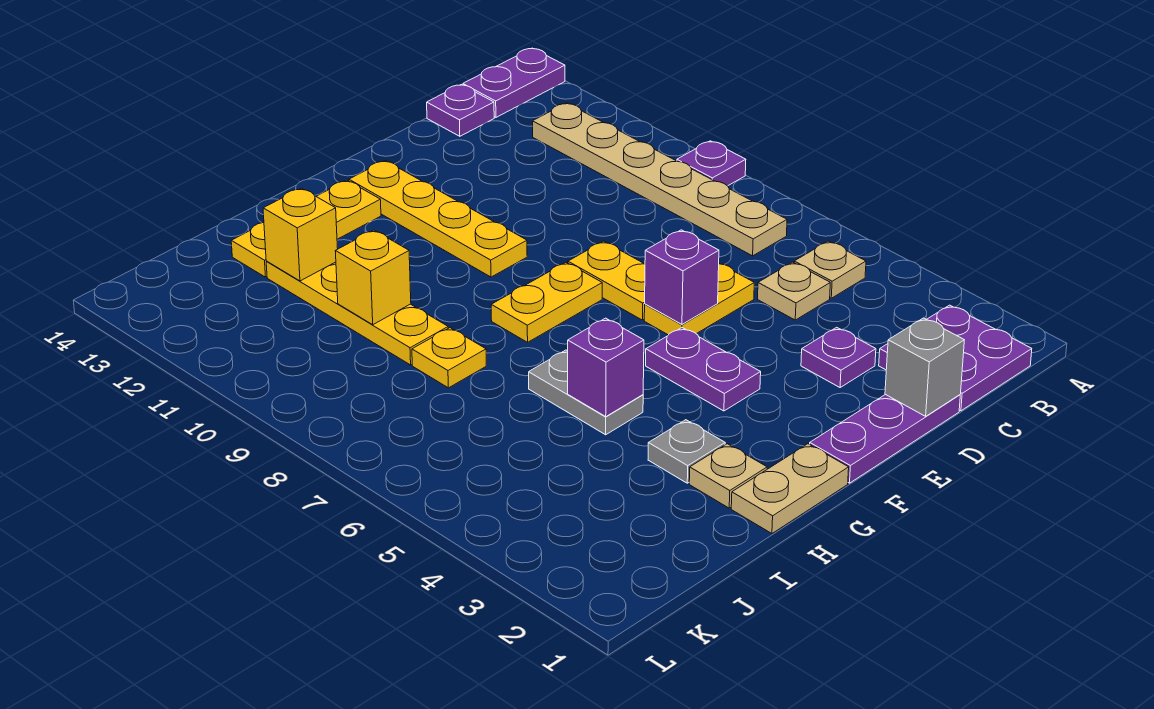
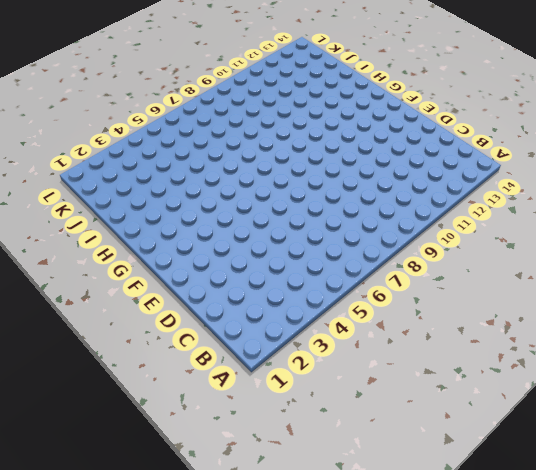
none -> purple 1x1 plate [677,141,746,186]
none -> purple 1x2 plate [463,48,565,117]
none -> purple 2x2 plate [879,305,1032,411]

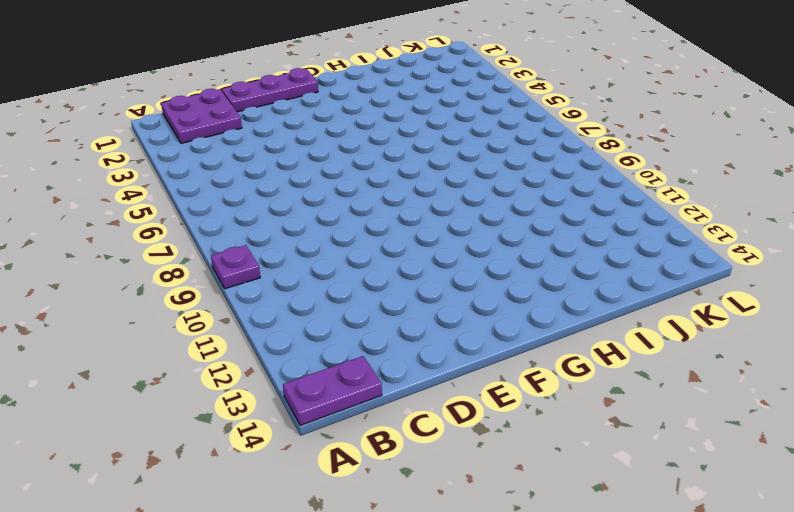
none -> tan 1x1 plate [794,241,866,298]
none -> tan 1x6 plate [533,103,787,256]
none -> tan 1x1 plate [758,262,830,320]

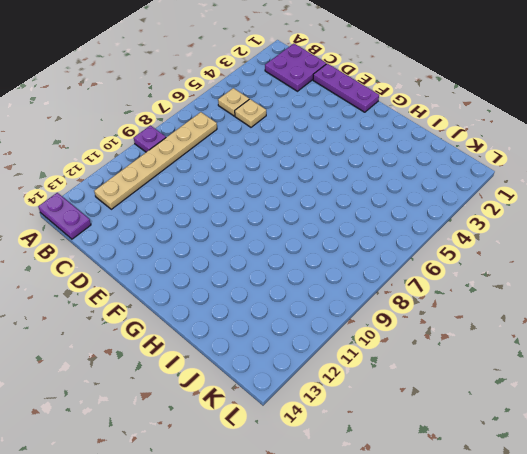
none -> purple 1x1 plate [427,85,494,136]
none -> purple 1x1 plate [801,327,876,388]
none -> yellow 1x2 plate [644,263,754,335]

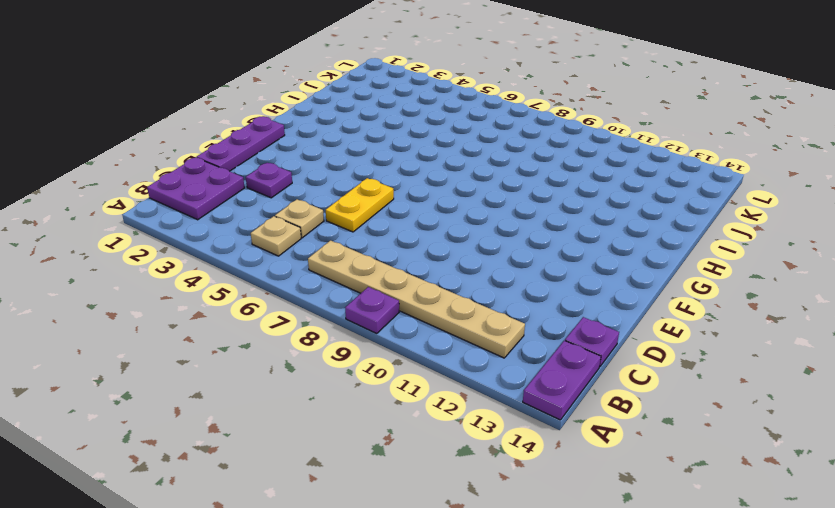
none -> yellow 1x2 plate [568,241,645,320]
none -> purple 1x2 plate [646,328,761,411]
none -> yellow 1x2 plate [491,262,602,342]

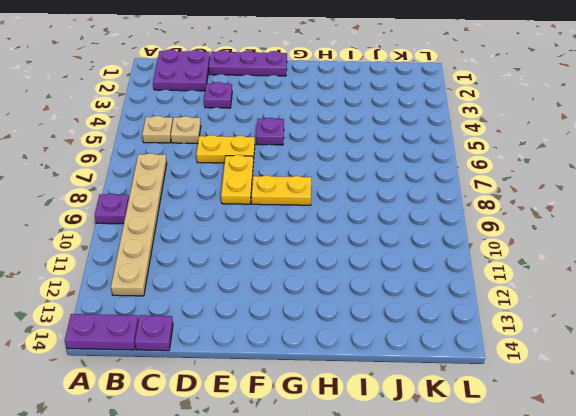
purple 1x1 plate [256,118,284,145] -> purple 1x2 plate [646,328,761,411]
none -> yellow 1x4 plate [349,161,527,277]
none -> tan 1x2 plate [731,444,849,534]
none -> yellow 1x3 plate [231,180,381,277]

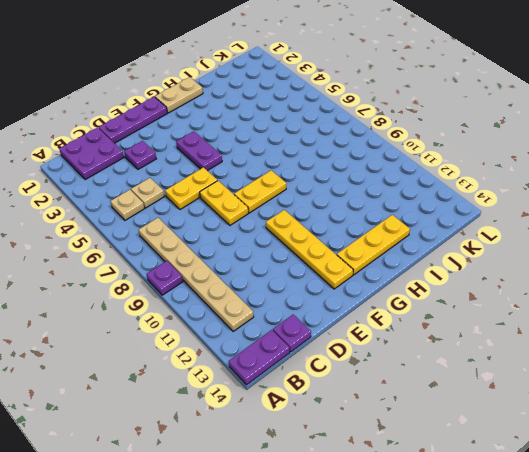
none -> tan 1x1 plate [689,444,767,508]
none -> grey 1x1 plate [648,420,725,483]
none -> grey 1x2 plate [529,350,643,435]

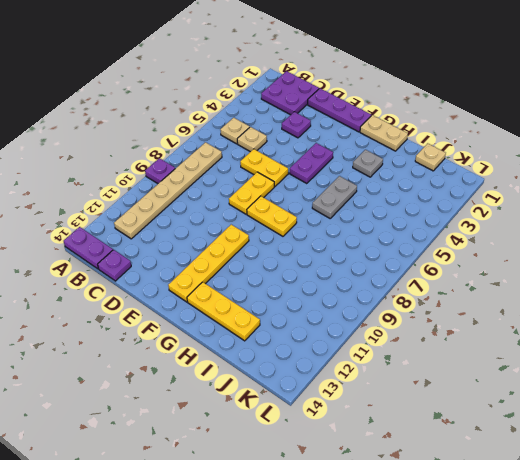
tan 1x1 plate [415,143,446,171] -> tan 1x1 plate moved to [689,444,767,508]
none -> yellow 1x1 plate [412,328,486,388]
none -> yellow 1x4 plate [266,262,448,365]
none -> grey 1x1 brick [885,318,964,416]

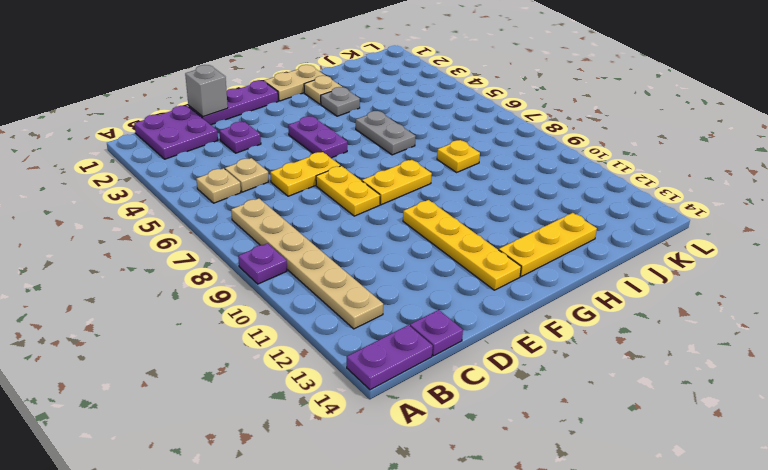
none -> yellow 1x4 plate [266,262,448,365]
none -> purple 1x1 brick [645,230,719,324]
none -> purple 1x1 brick [568,318,644,416]

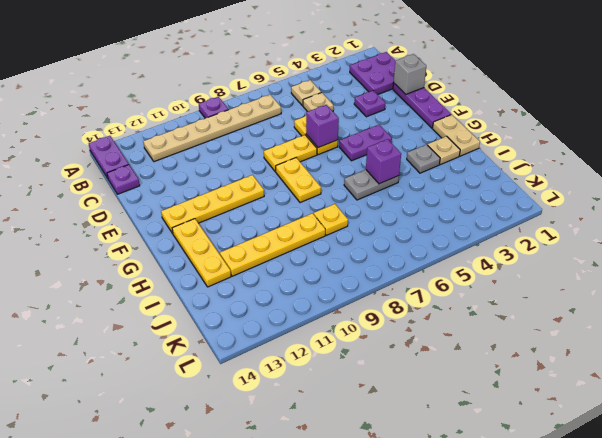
none -> yellow 1x1 brick [335,230,411,325]
none -> yellow 1x1 brick [263,188,338,281]

